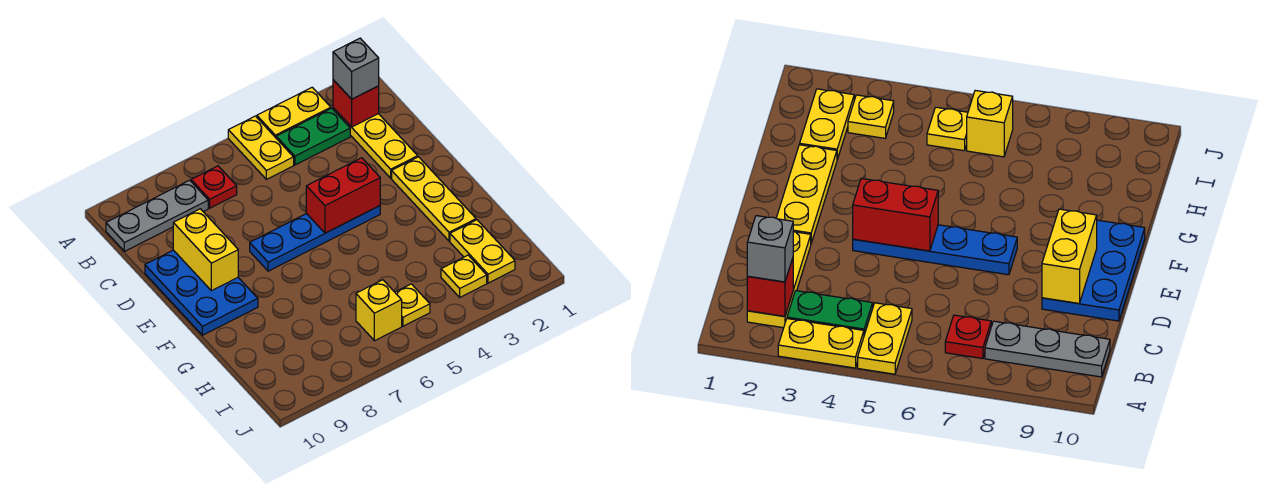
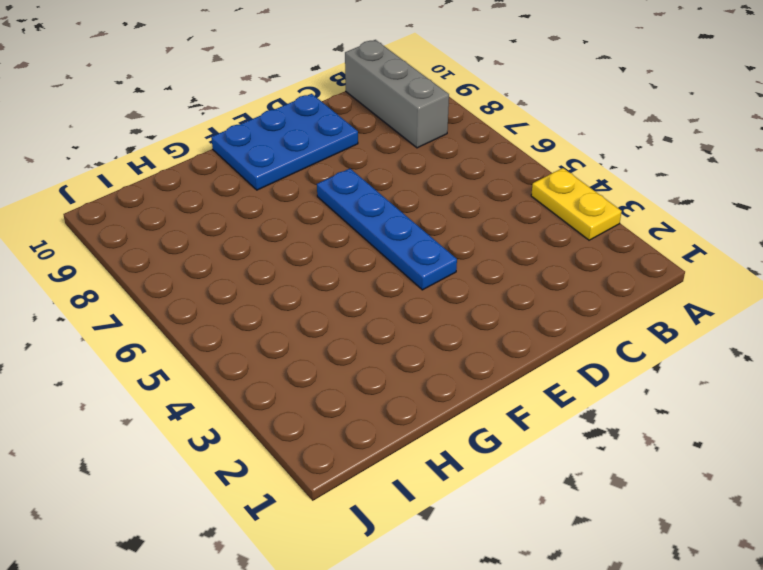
grey 1x3 brick [345,40,449,148] -> grey 1x3 plate [106,180,208,251]
none -> yellow 1x2 plate [228,116,294,179]
none -> yellow 1x3 plate [333,108,418,178]
none -> green 1x2 plate [276,108,350,165]

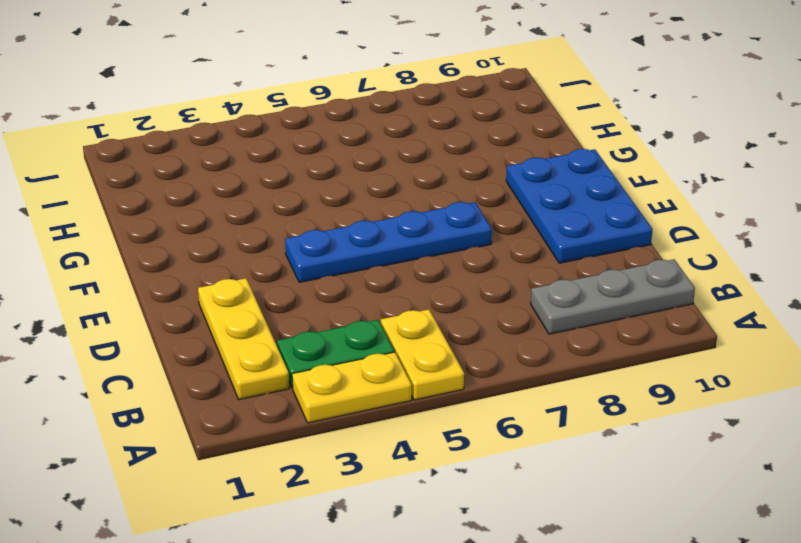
none -> red 1x1 plate [191,166,237,208]
none -> yellow 1x3 plate [392,157,476,241]
none -> yellow 1x2 plate [450,220,515,283]

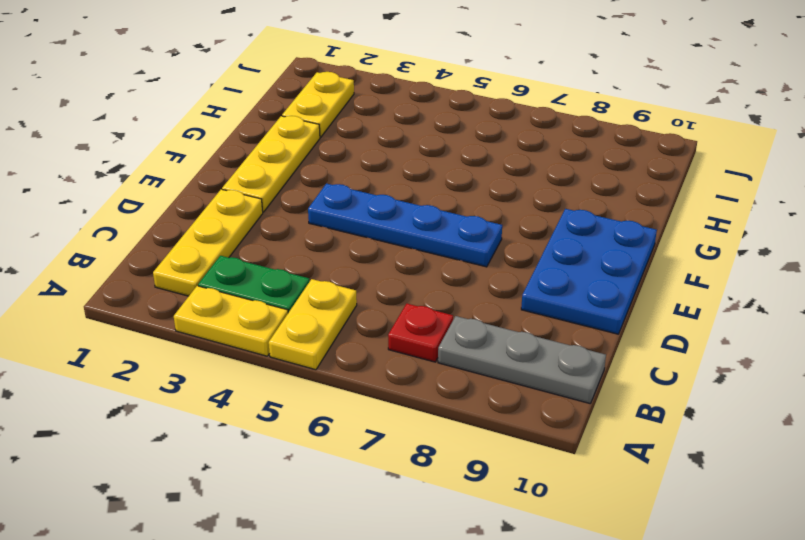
none -> yellow 1x1 plate [441,255,487,297]
none -> yellow 1x1 plate [395,284,430,326]
none -> yellow 1x1 brick [356,280,402,341]

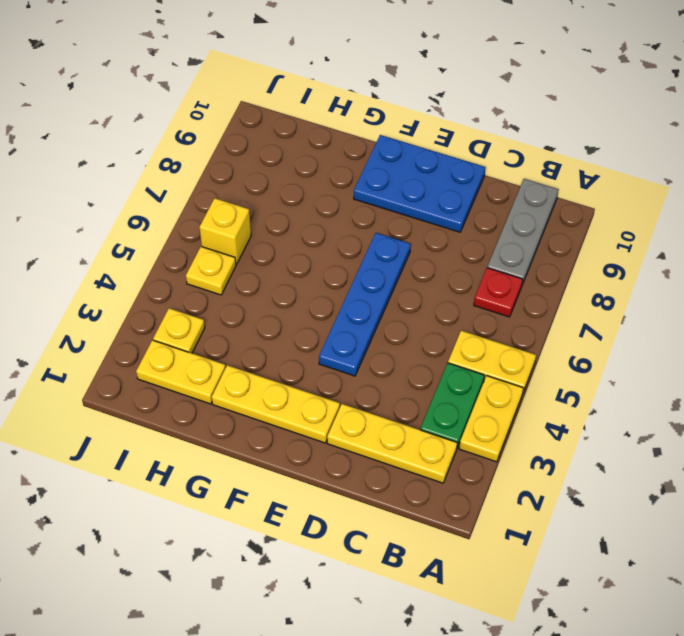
none -> red 1x1 brick [333,80,379,127]
none -> yellow 1x2 brick [173,209,238,291]
none -> red 1x2 brick [306,158,380,233]

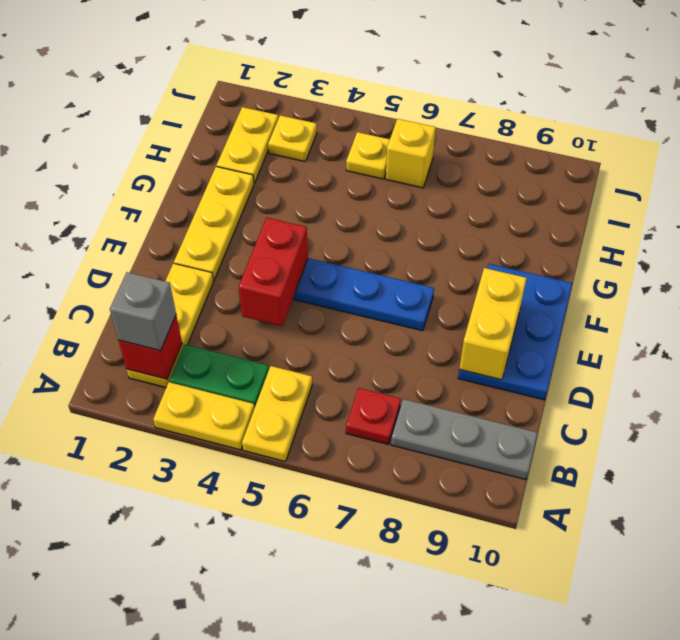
red 1x2 brick [239,218,308,326] -> red 1x2 brick turned to [306,158,380,233]

